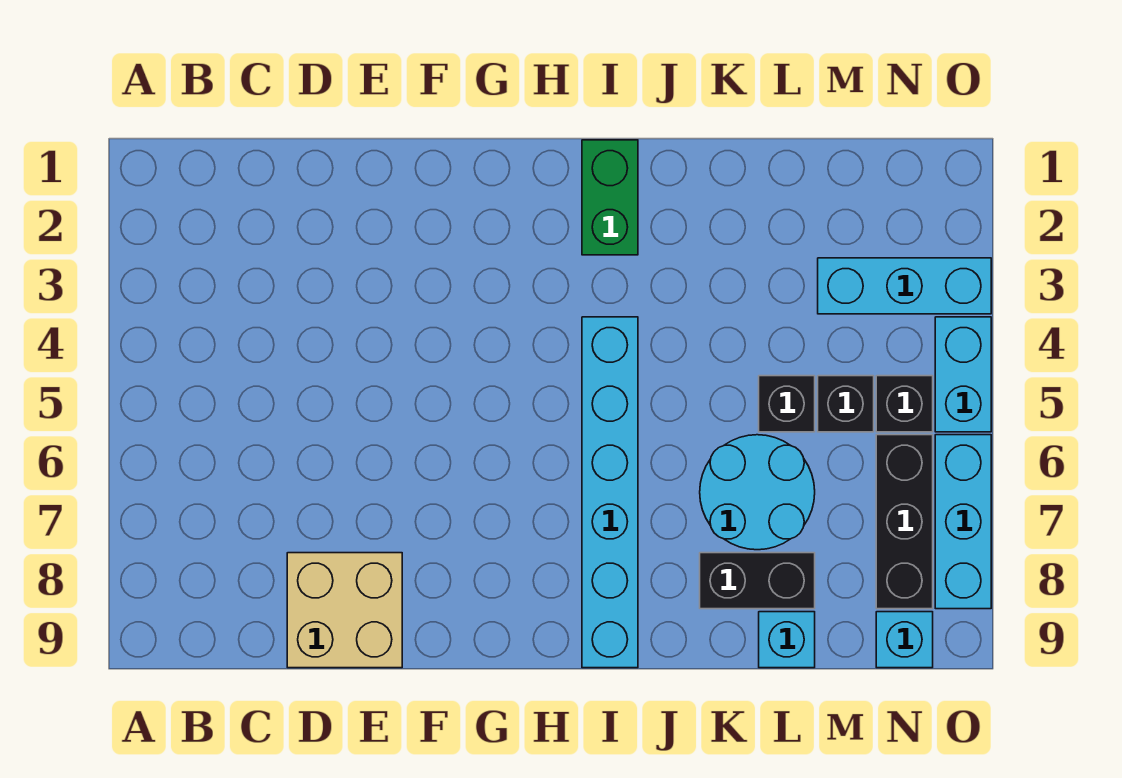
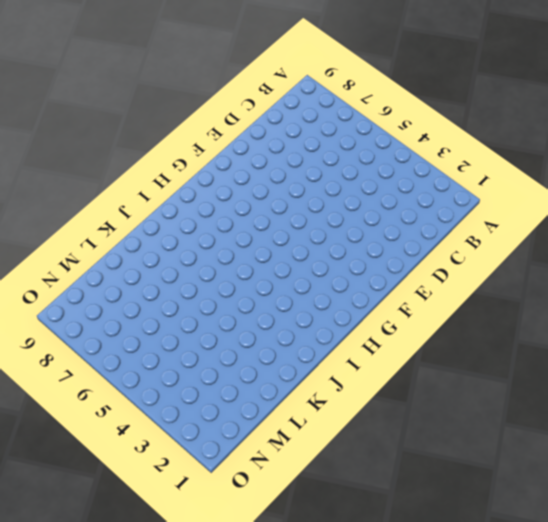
none -> tan 2x2 brick [287,553,402,668]
none -> green 1x2 brick [582,140,638,255]
none -> cyan 1x6 brick [582,317,638,668]

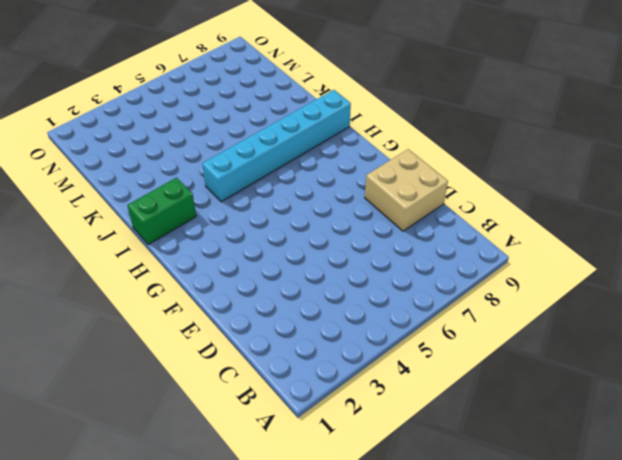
none -> cyan 2x2 round brick [700,435,815,550]
none -> black 1x2 brick [700,553,815,609]
none -> black 1x1 brick [759,376,815,432]

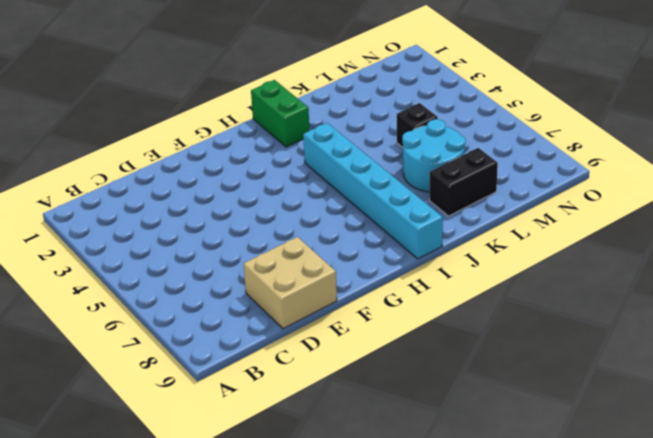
none -> cyan 1x1 brick [759,612,815,668]
none -> cyan 1x3 brick [818,258,991,314]
none -> black 1x1 brick [818,376,874,432]

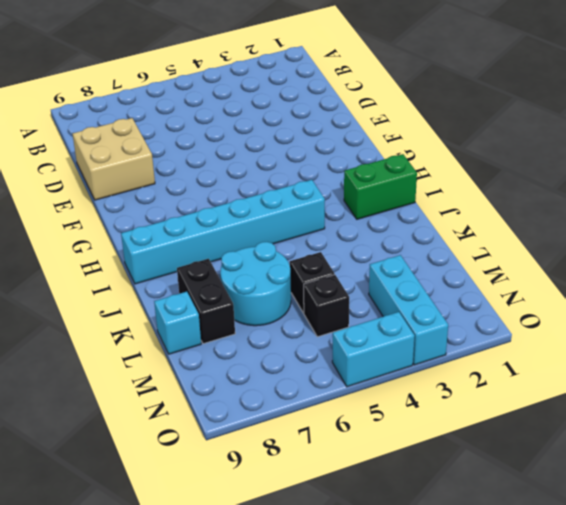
none -> black 1x1 brick [876,376,933,432]
none -> black 1x3 brick [876,435,933,609]
none -> cyan 1x1 brick [876,612,933,668]

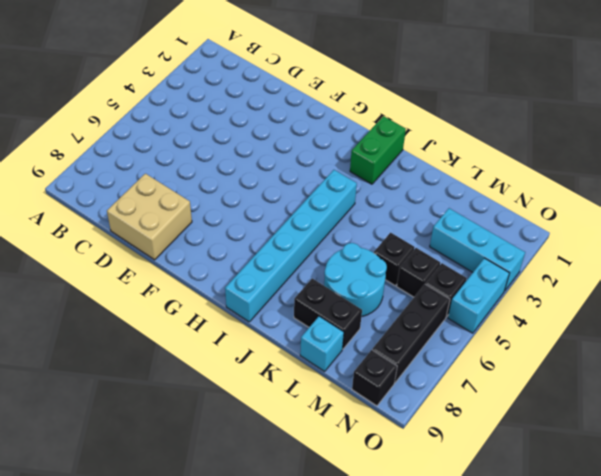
black 1x1 brick [352,350,397,406] -> cyan 1x1 brick [876,612,933,668]
none -> cyan 1x3 brick [935,435,991,609]

